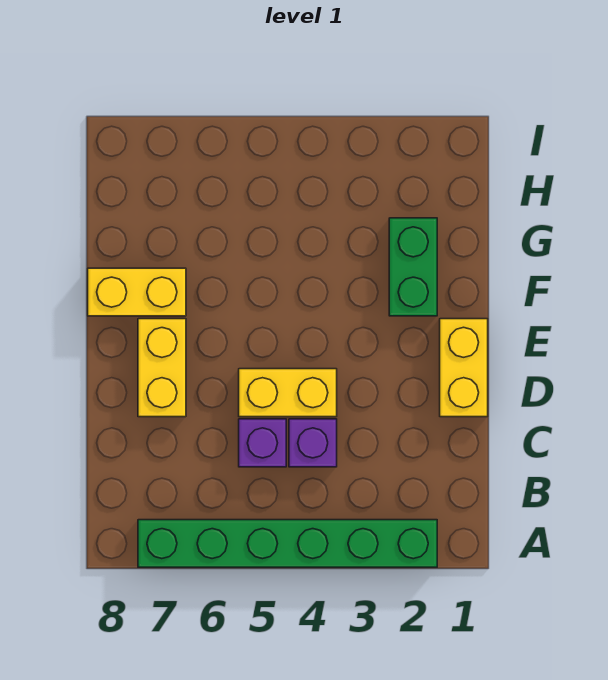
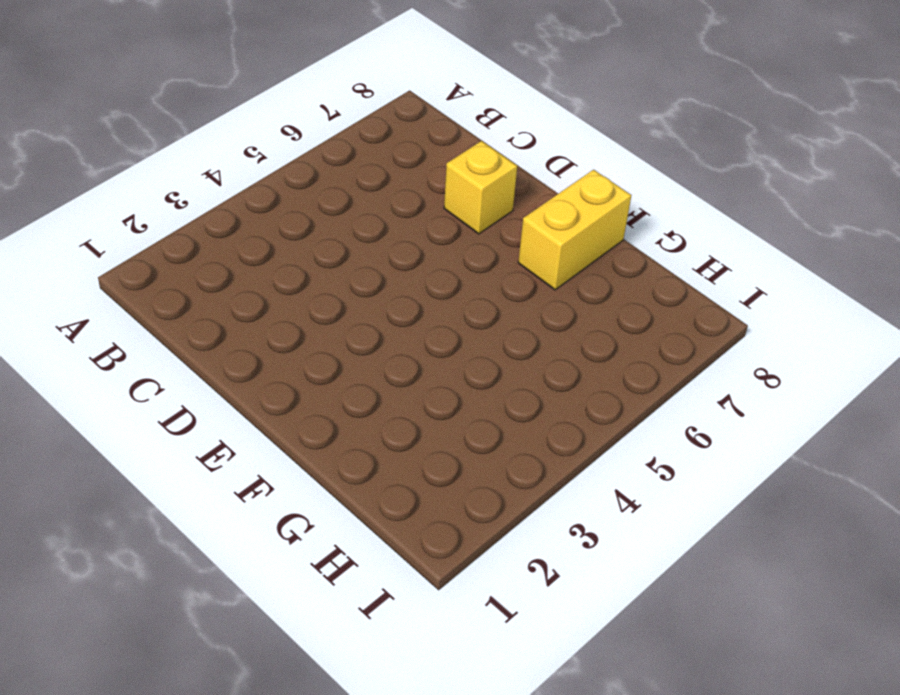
yellow 1x1 brick [444,141,517,234] -> yellow 1x2 brick [138,319,186,417]
none -> green 1x6 brick [138,520,437,567]
none -> purple 1x1 brick [289,419,337,467]

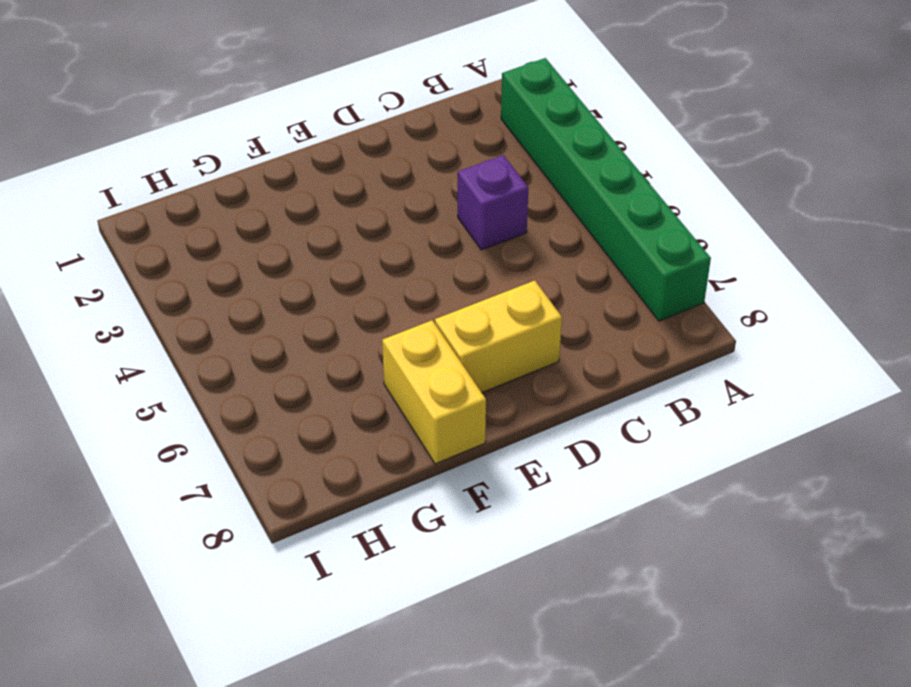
none -> purple 1x1 brick [239,419,286,467]
none -> yellow 1x2 brick [440,319,488,417]

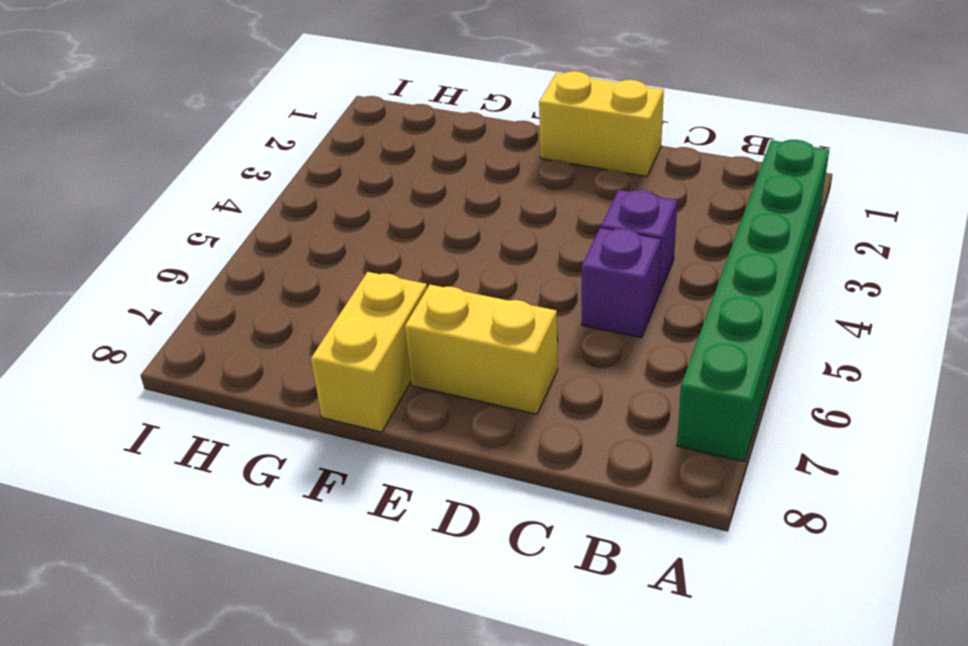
none -> yellow 1x2 brick [239,369,337,417]
none -> green 1x2 brick [389,218,437,316]

